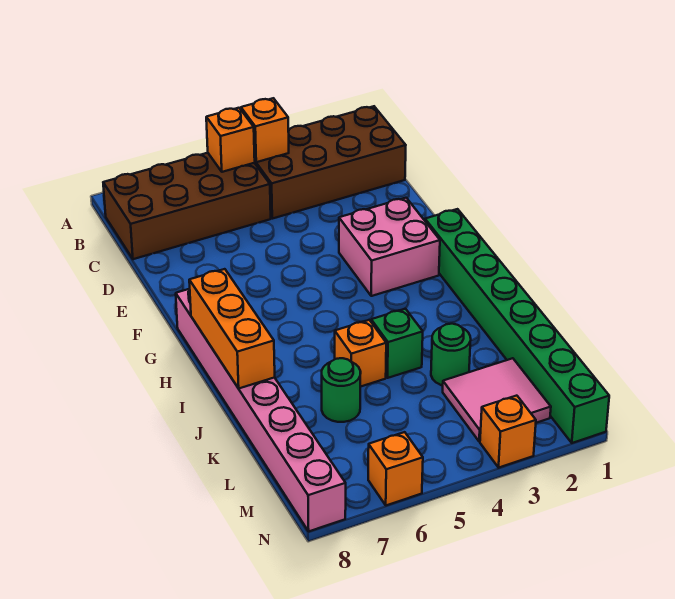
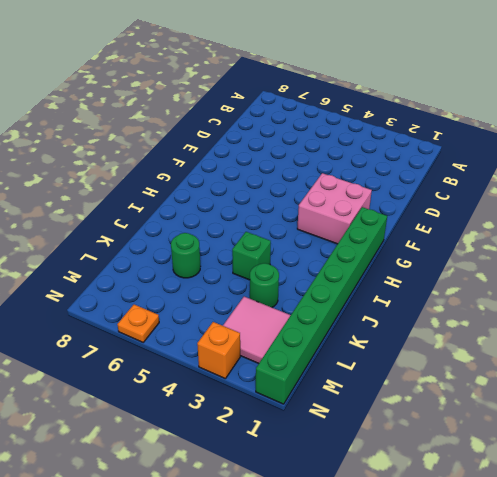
orange 1x1 plate [117,305,159,342] -> orange 1x1 brick [368,432,423,505]
none -> brown 2x4 brick [255,106,406,219]
none -> brown 2x4 brick [103,153,271,259]
none -> pink 1x8 brick [176,289,346,531]

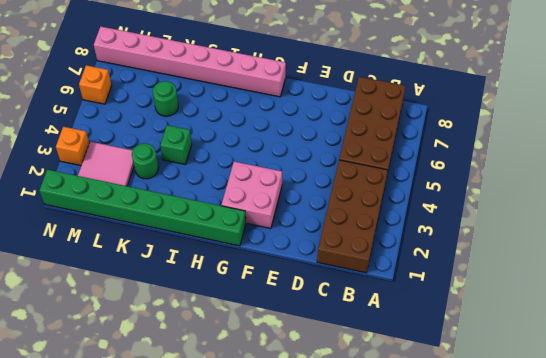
none -> orange 1x1 brick [335,320,386,387]
none -> orange 1x1 brick [241,98,289,162]
none -> orange 1x1 brick [206,108,255,172]

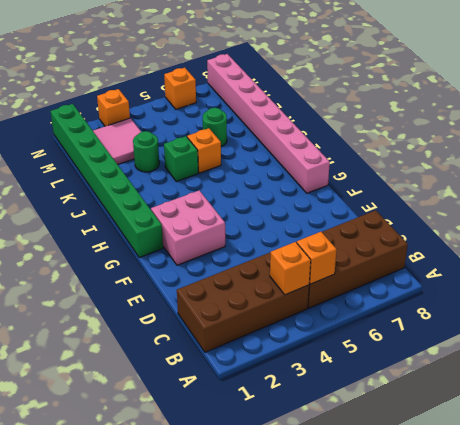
none -> orange 1x3 brick [189,269,275,388]

